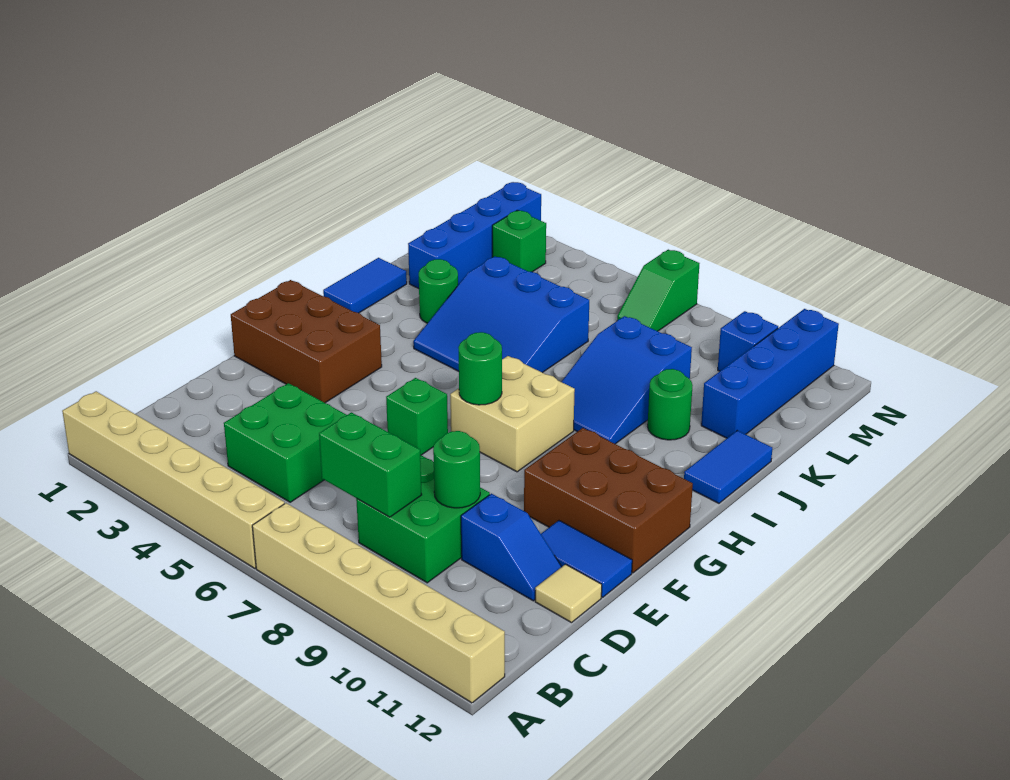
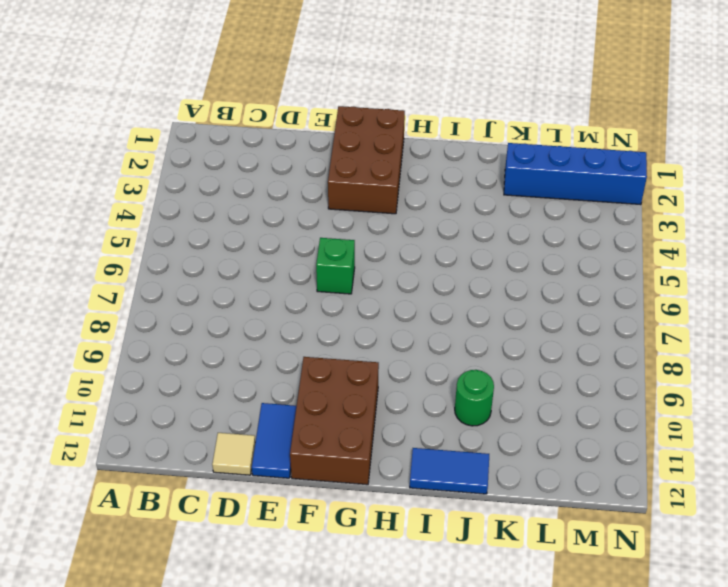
none -> tan 1x6 brick [62,391,284,568]
none -> tan 1x6 brick [252,503,505,703]
none -> green 2x2 brick [224,383,346,502]

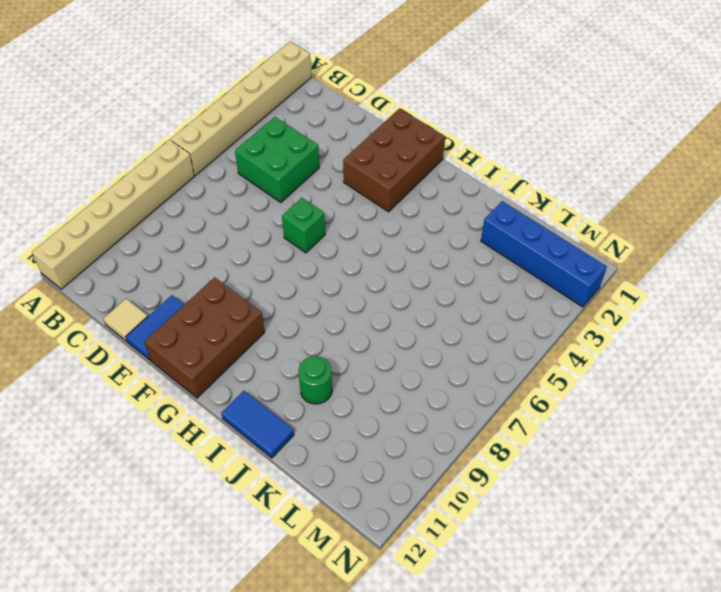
none -> green 2x2 brick [356,455,490,583]
none -> blue 1x2 slope [461,494,562,601]
none -> tan 2x2 brick [450,356,575,472]

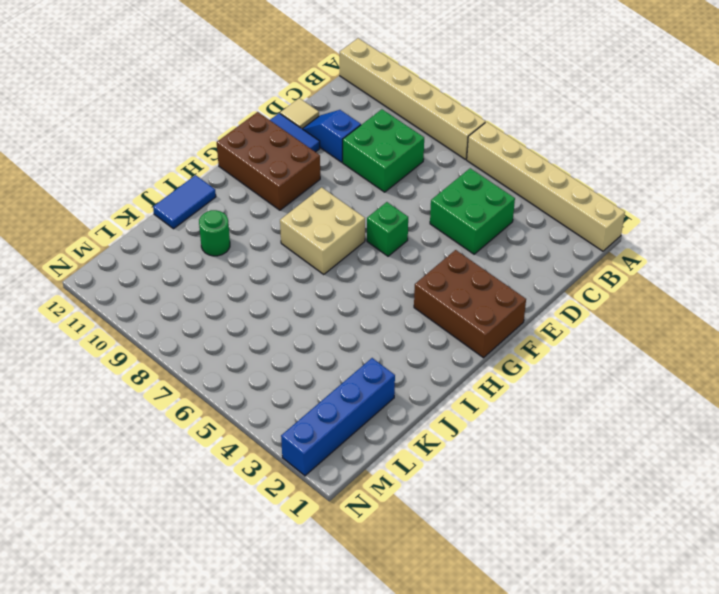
none -> blue 1x2 tile [323,258,407,313]
none -> blue 3x3 slope [413,256,589,373]
none -> blue 2x3 slope [562,316,692,444]

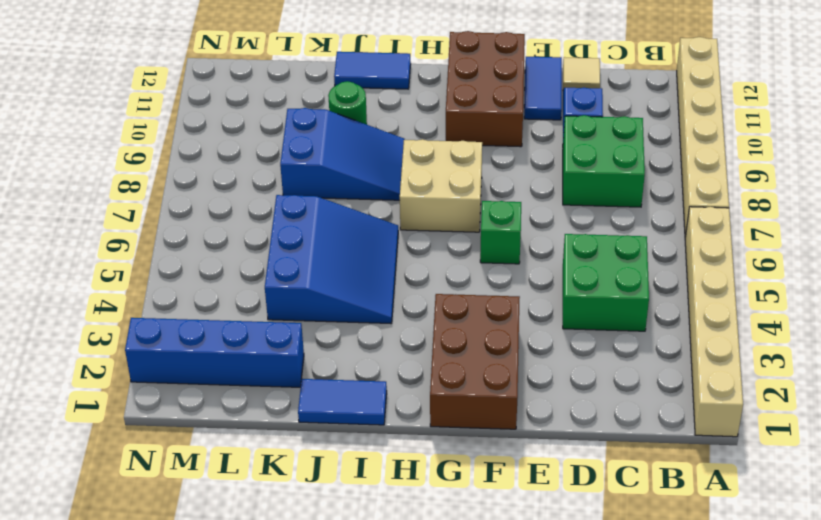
none -> green 1x1 round brick [419,259,458,323]
none -> blue 1x4 brick [701,309,839,438]
none -> green 1x1 brick [492,210,546,272]

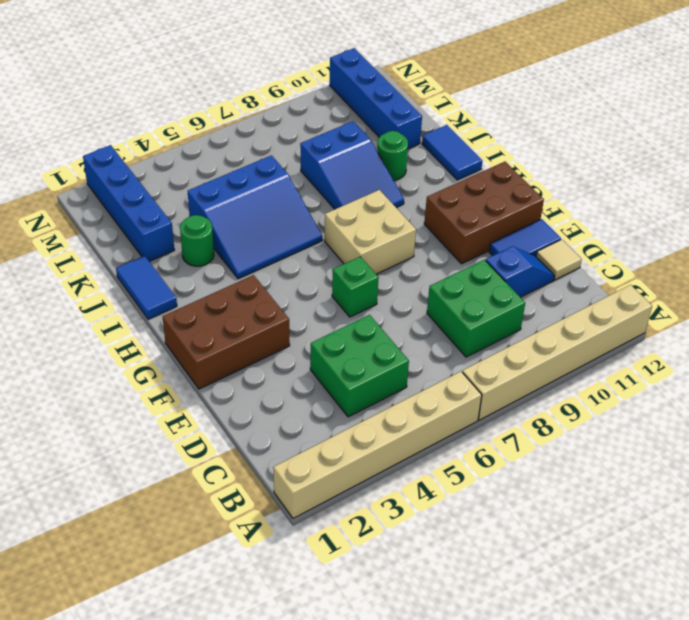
none -> green 1x1 brick [492,210,546,272]
none -> green 1x2 slope [617,250,700,331]
none -> blue 1x1 brick [718,311,778,371]

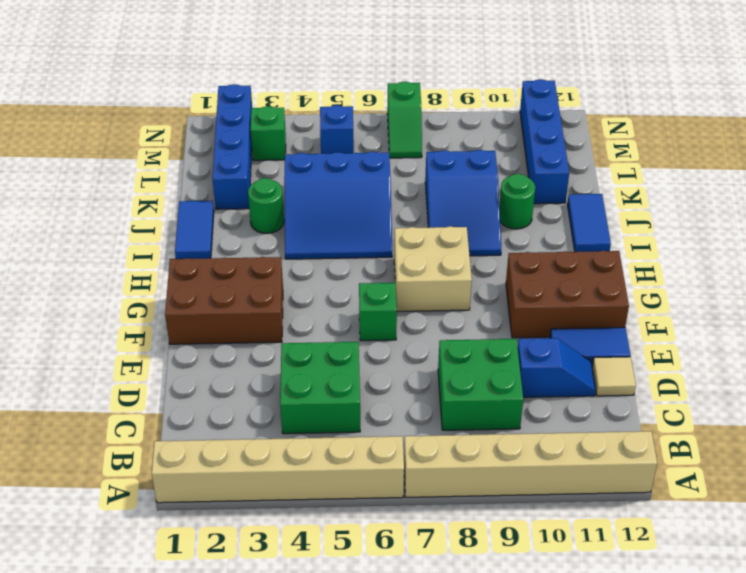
blue 1x1 brick [320,105,354,154] -> blue 1x1 brick moved to [718,311,778,371]
none -> green 1x2 brick [319,412,422,517]
none -> green 1x1 round brick [433,431,480,508]
none -> green 1x1 round brick [458,332,502,405]

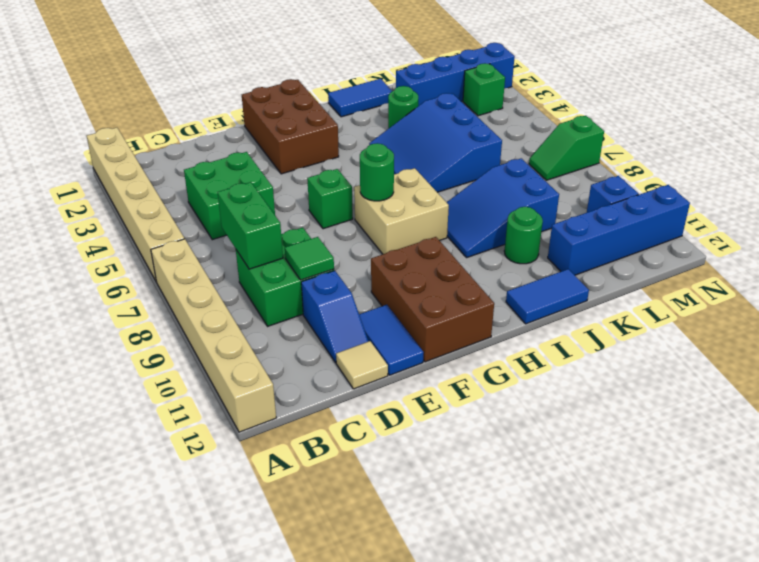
green 1x1 tile [285,237,334,280] -> green 1x1 round brick [433,431,480,508]

